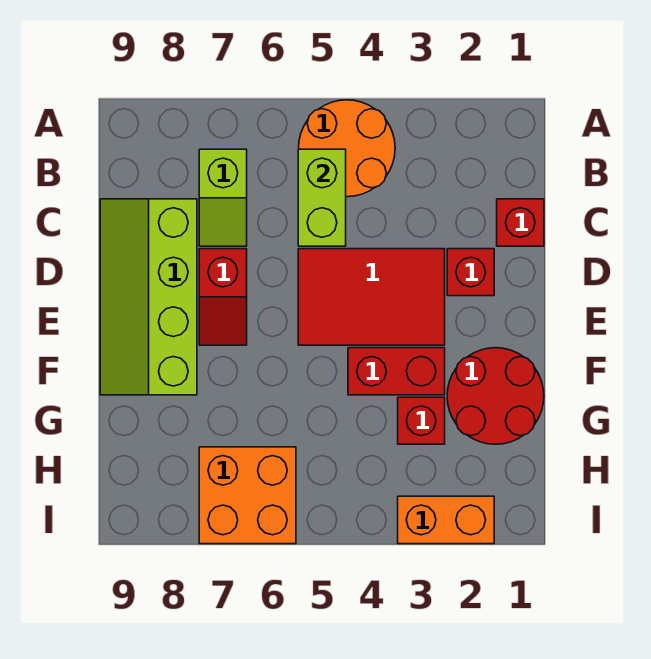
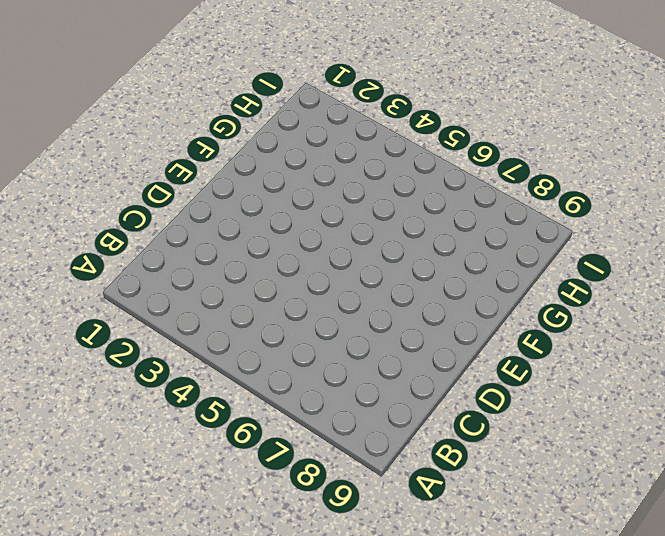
none -> orange 2x2 round brick [299,100,395,197]
none -> lime 1x2 slope [199,149,247,246]
none -> red 1x1 brick [497,199,544,246]

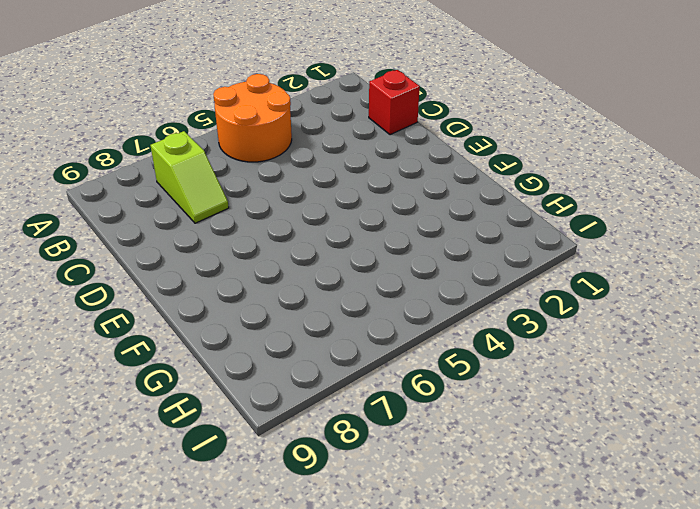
none -> lime 2x4 slope [100,199,197,395]
none -> red 1x1 brick [447,249,494,296]
none -> red 2x3 tile [298,249,445,345]

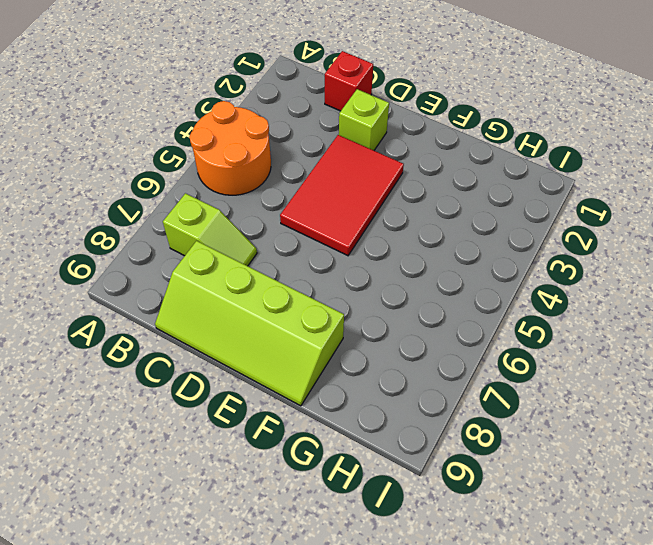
lime 1x1 brick [339,89,389,150] -> red 1x1 brick [447,249,494,296]
none -> red 1x2 slope [199,249,247,345]
none -> red 2x2 round brick [447,348,544,444]
none -> red 1x2 brick [348,348,445,395]

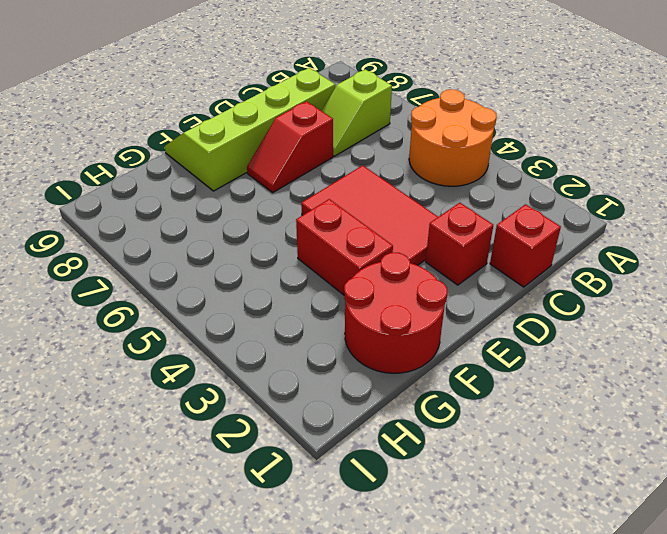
none -> red 1x1 brick [398,397,445,444]
none -> orange 2x2 brick [199,447,296,544]
none -> orange 1x2 brick [398,496,494,544]

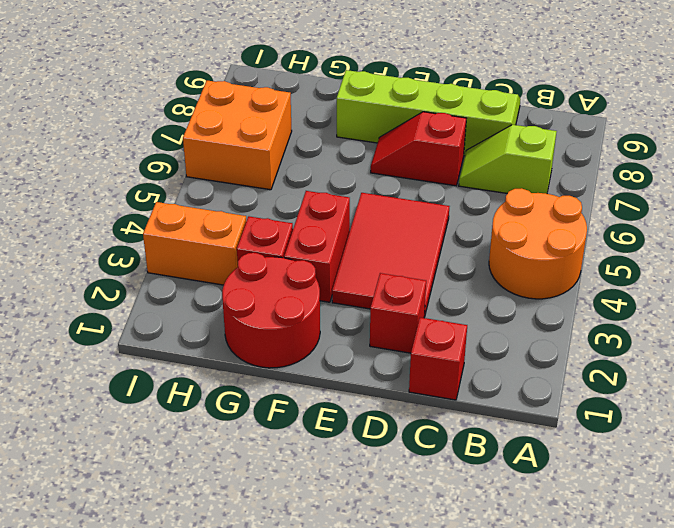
orange 1x2 brick [143,202,246,285] -> orange 1x2 brick turned to [398,496,494,544]
none -> lime 1x2 brick [298,149,346,246]

